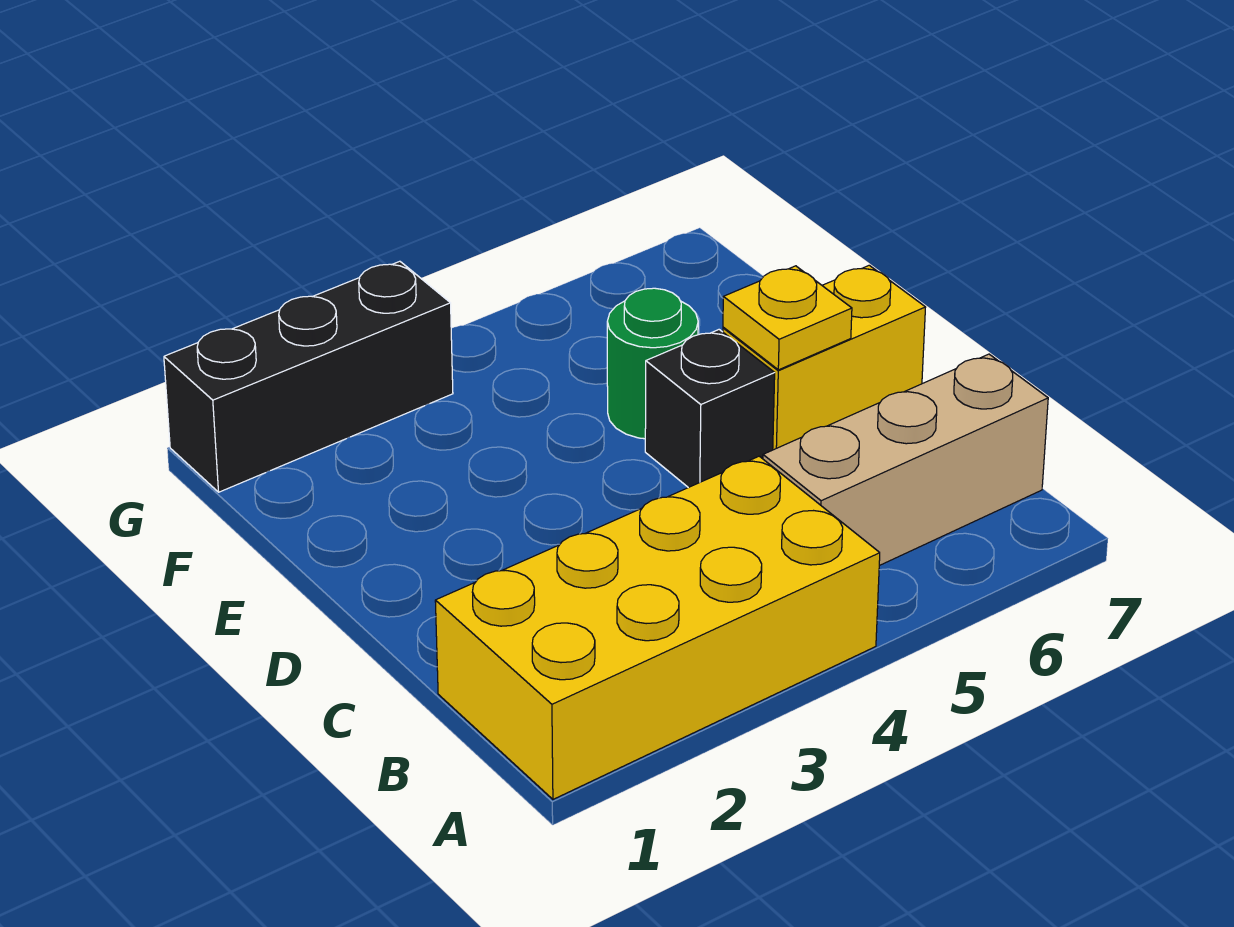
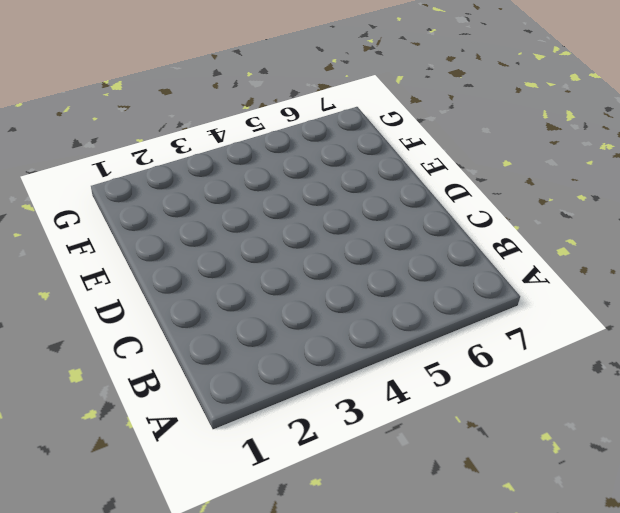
none -> yellow 2x4 brick [435,456,880,799]
none -> tan 1x3 brick [763,354,1048,566]

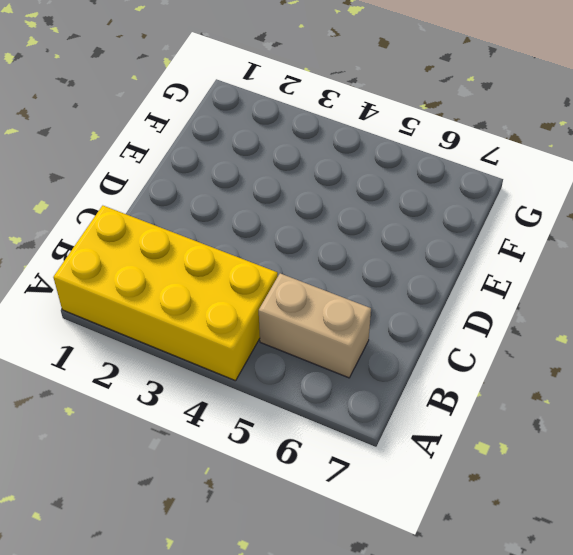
tan 1x2 brick [259,273,371,378] -> tan 1x3 brick [763,354,1048,566]
none -> black 1x1 brick [645,330,775,488]
none -> yellow 1x2 brick [723,265,926,450]

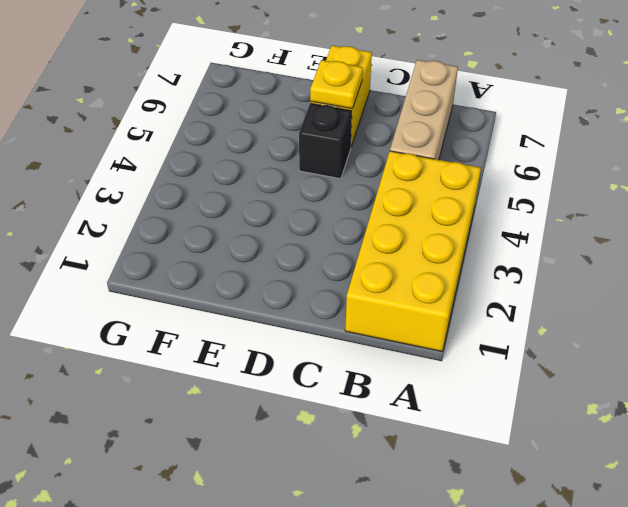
none -> green 1x1 round brick [607,288,698,439]
none -> black 1x3 brick [164,261,453,492]

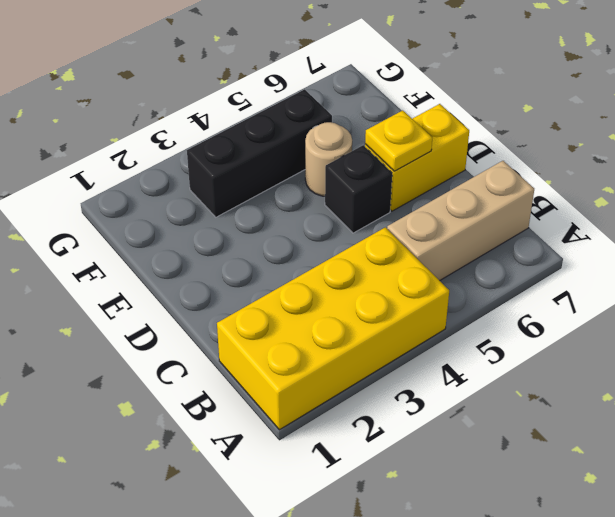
tan 1x1 round brick [305,122,352,196] -> green 1x1 round brick [607,288,698,439]
black 1x3 brick [187,89,332,217] -> black 1x3 brick moved to [164,261,453,492]

